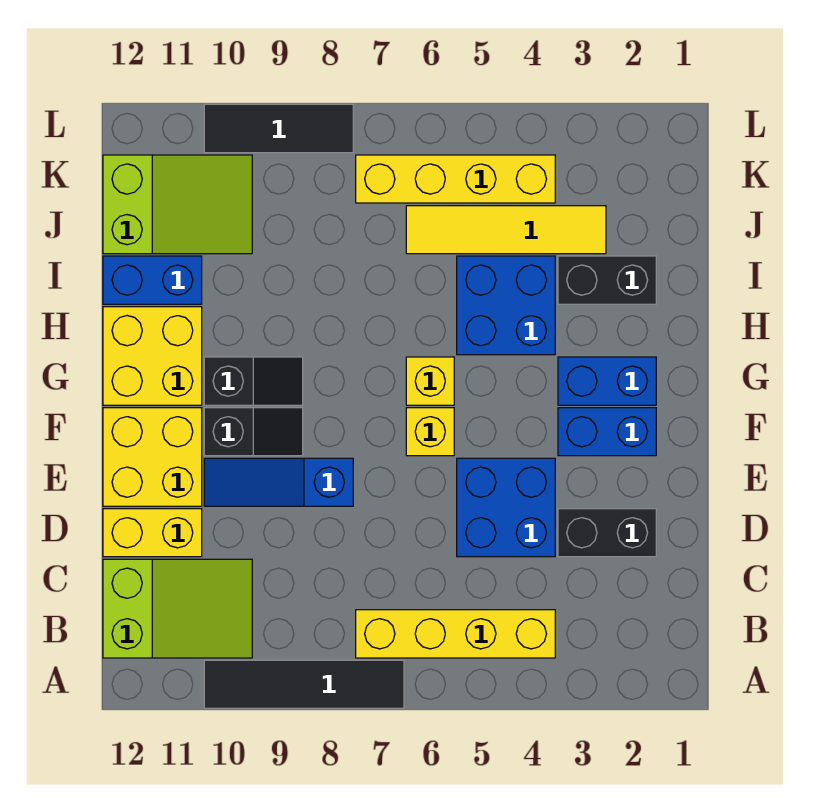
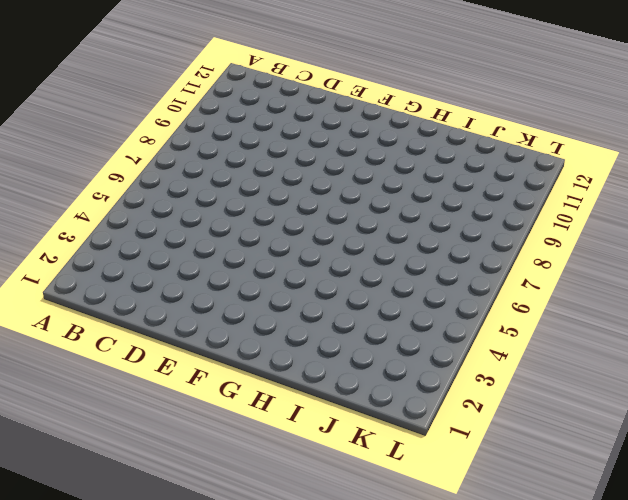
none -> black 1x4 tile [204,660,404,708]
none -> yellow 1x4 brick [356,610,555,658]
none -> lime 2x3 slope [103,559,252,658]

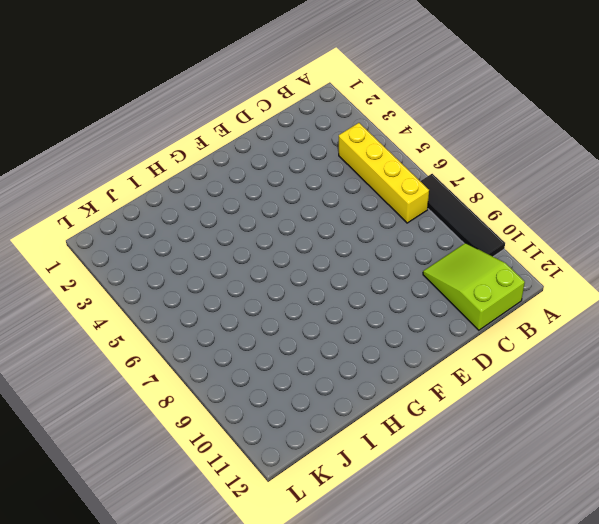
none -> black 1x2 brick [558,509,656,557]
none -> blue 2x2 brick [457,458,555,557]
none -> yellow 1x2 brick [103,509,202,557]

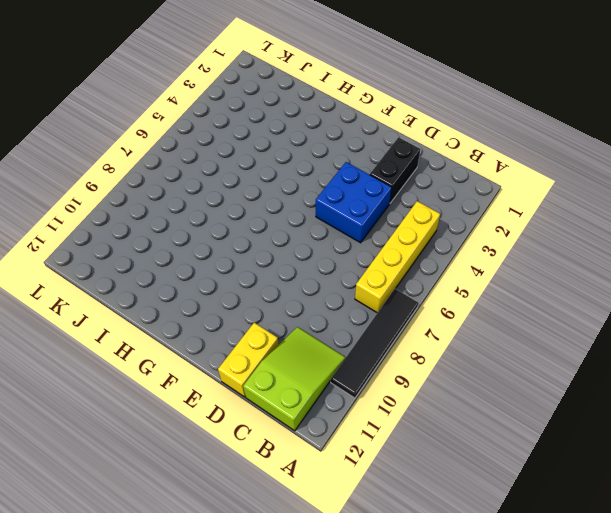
none -> blue 1x3 slope [204,458,353,506]
none -> yellow 2x2 brick [103,408,202,506]
none -> blue 1x2 brick [558,408,656,456]

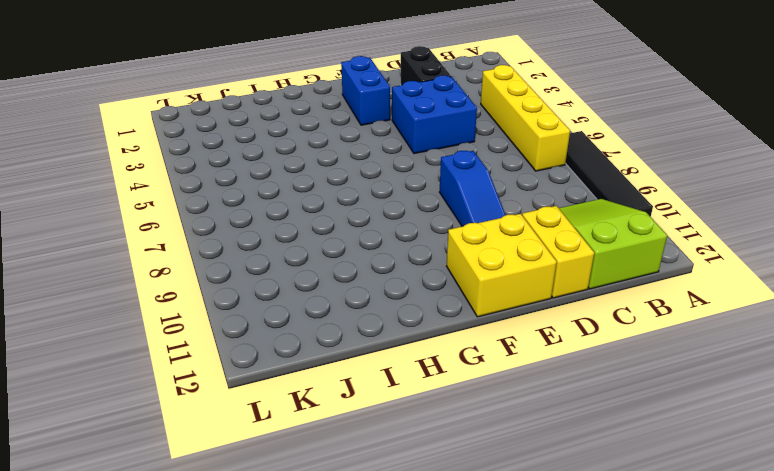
none -> yellow 1x1 brick [406,408,454,456]
none -> black 1x2 slope [204,408,303,456]
none -> blue 1x2 brick [558,357,656,405]

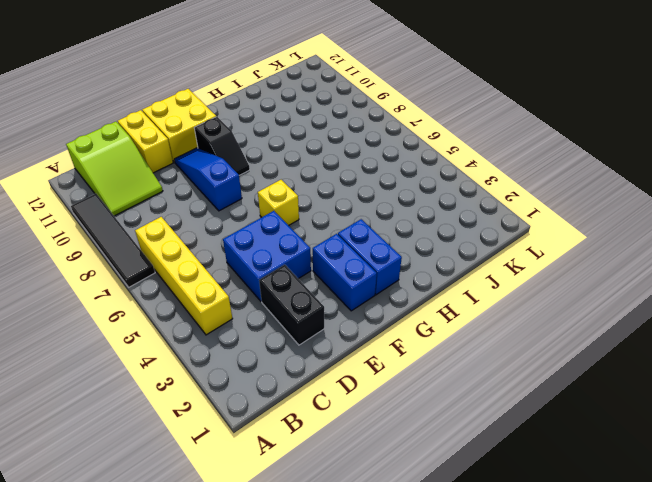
none -> yellow 1x1 brick [406,357,454,405]
none -> black 1x2 slope [204,357,303,405]
none -> yellow 2x2 brick [103,307,202,405]

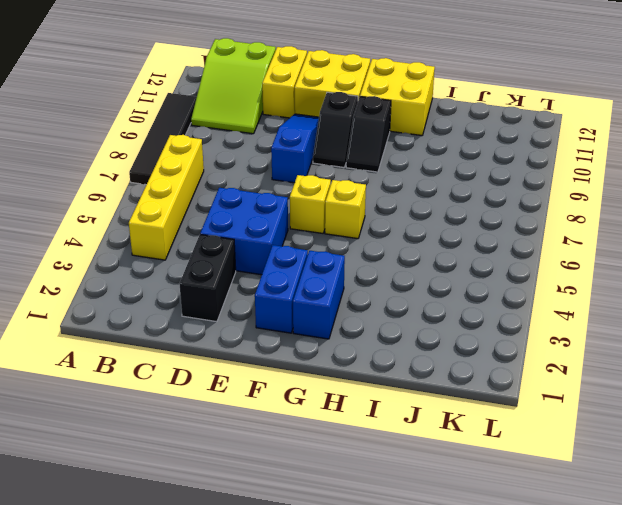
none -> blue 2x2 brick [457,256,555,355]
none -> black 1x2 brick [558,256,656,304]
none -> blue 1x2 brick [103,256,202,304]

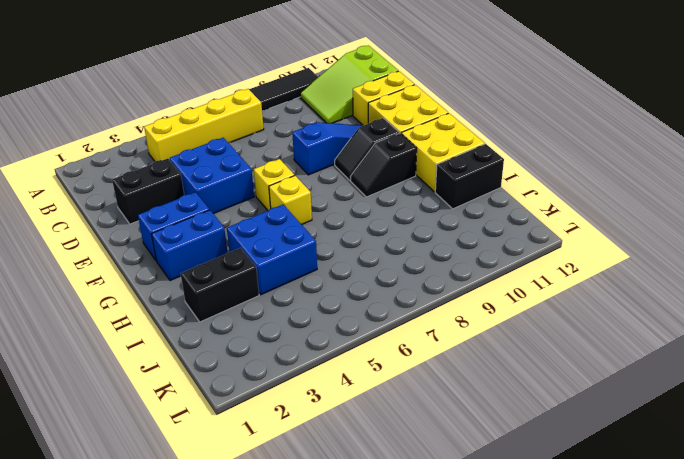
black 1x2 brick [435,144,504,209] -> blue 1x2 brick [103,256,202,304]
none -> yellow 1x4 tile [406,206,606,254]
none -> lime 2x3 slope [103,155,252,254]
none -> yellow 1x4 brick [356,155,555,203]

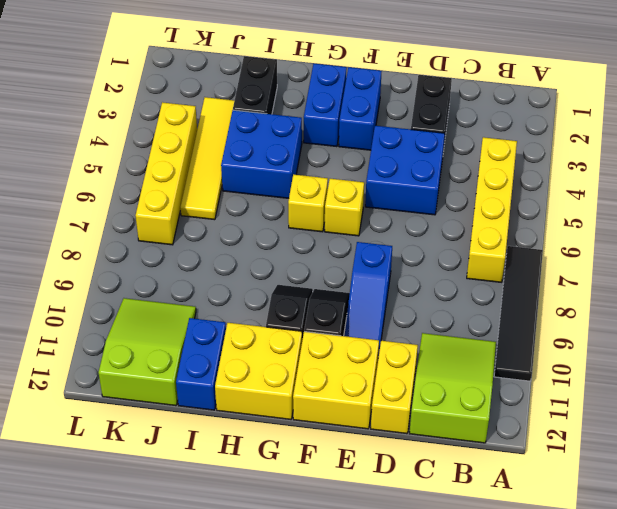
none -> black 1x3 tile [204,104,353,153]

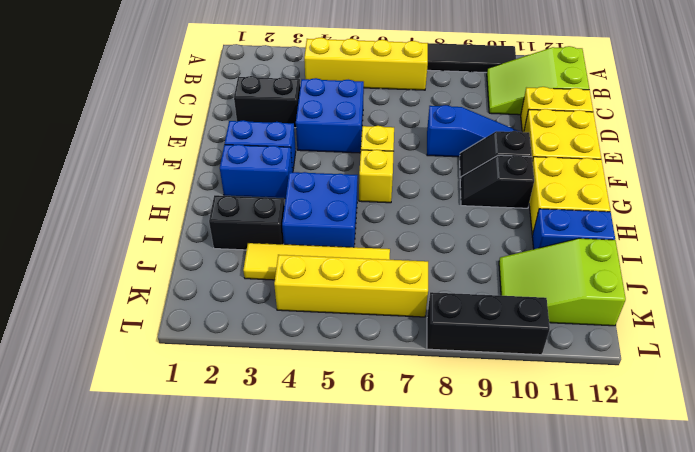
black 1x3 brick [427,292,550,355] -> black 1x3 tile [204,104,353,153]

